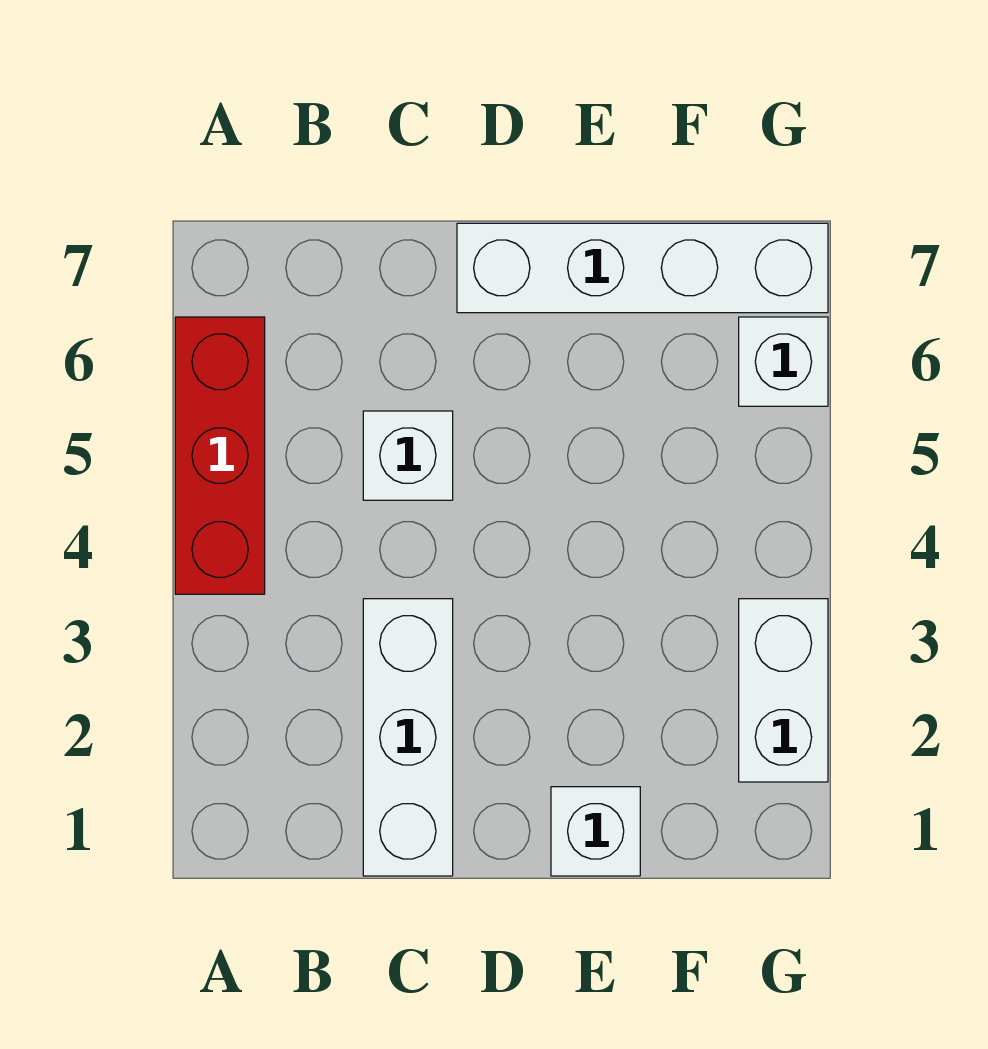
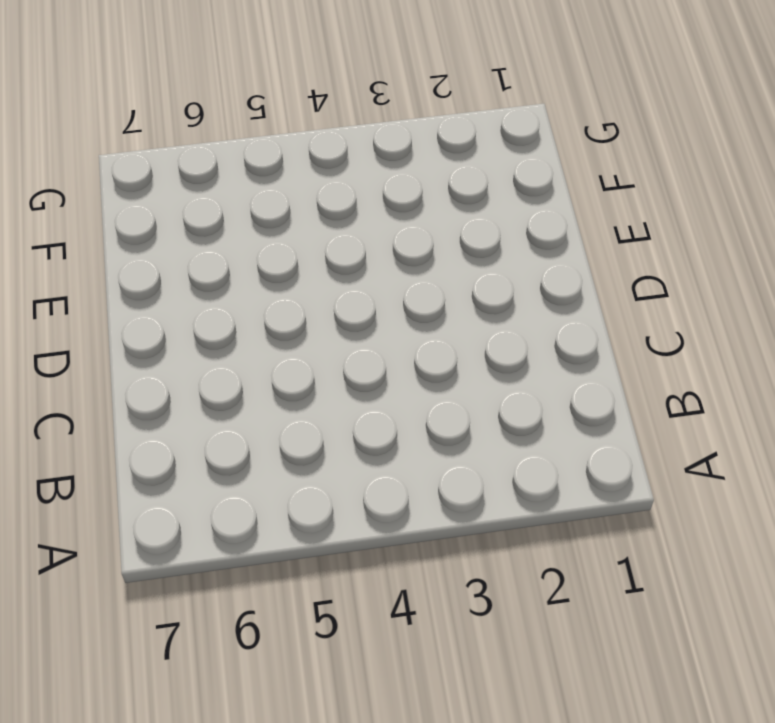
none -> red 1x3 brick [175,317,265,594]
none -> white 1x3 brick [363,599,453,876]

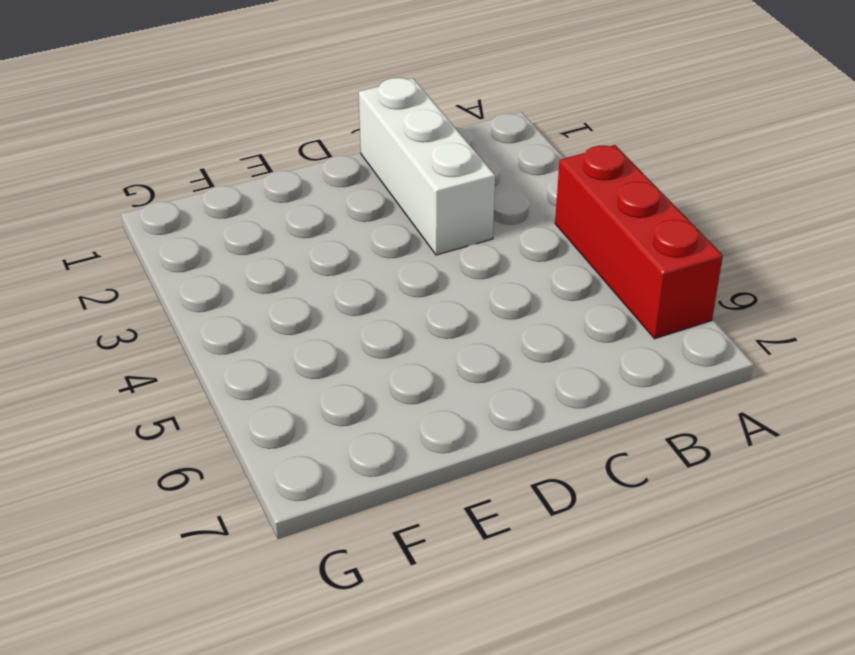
none -> white 1x1 brick [363,411,453,500]
none -> white 1x4 brick [457,223,828,313]

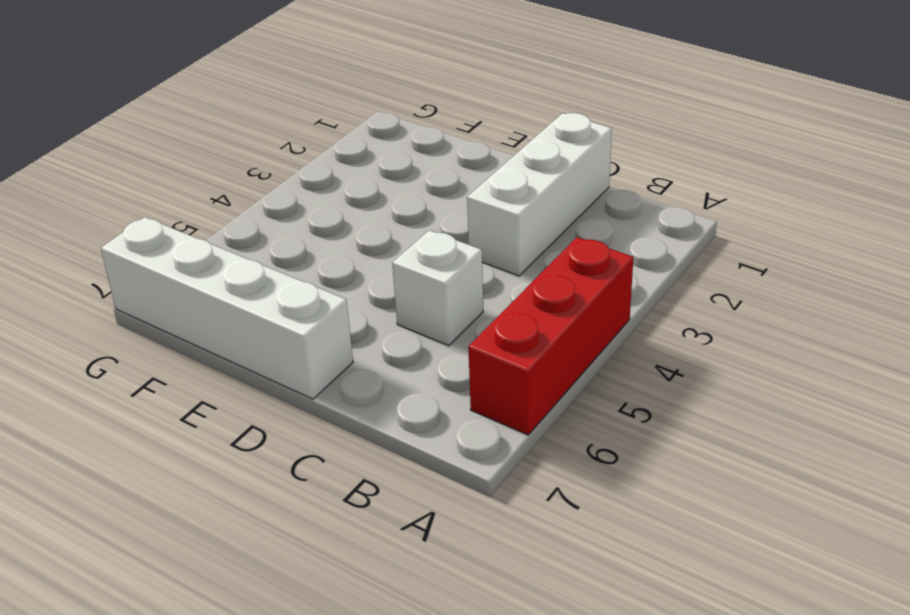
none -> white 1x1 brick [551,787,640,876]
none -> white 1x2 brick [739,599,828,782]

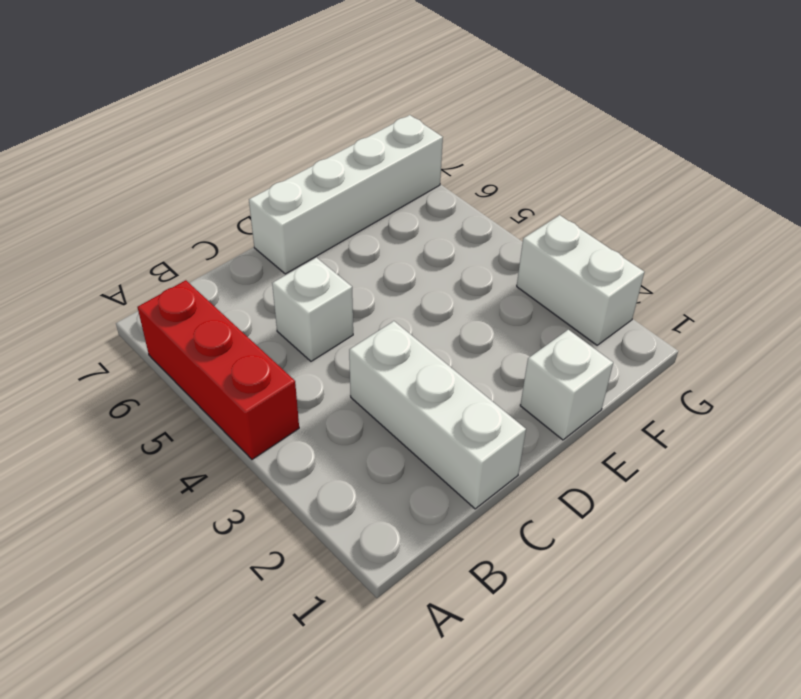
none -> white 1x1 brick [739,317,828,406]

